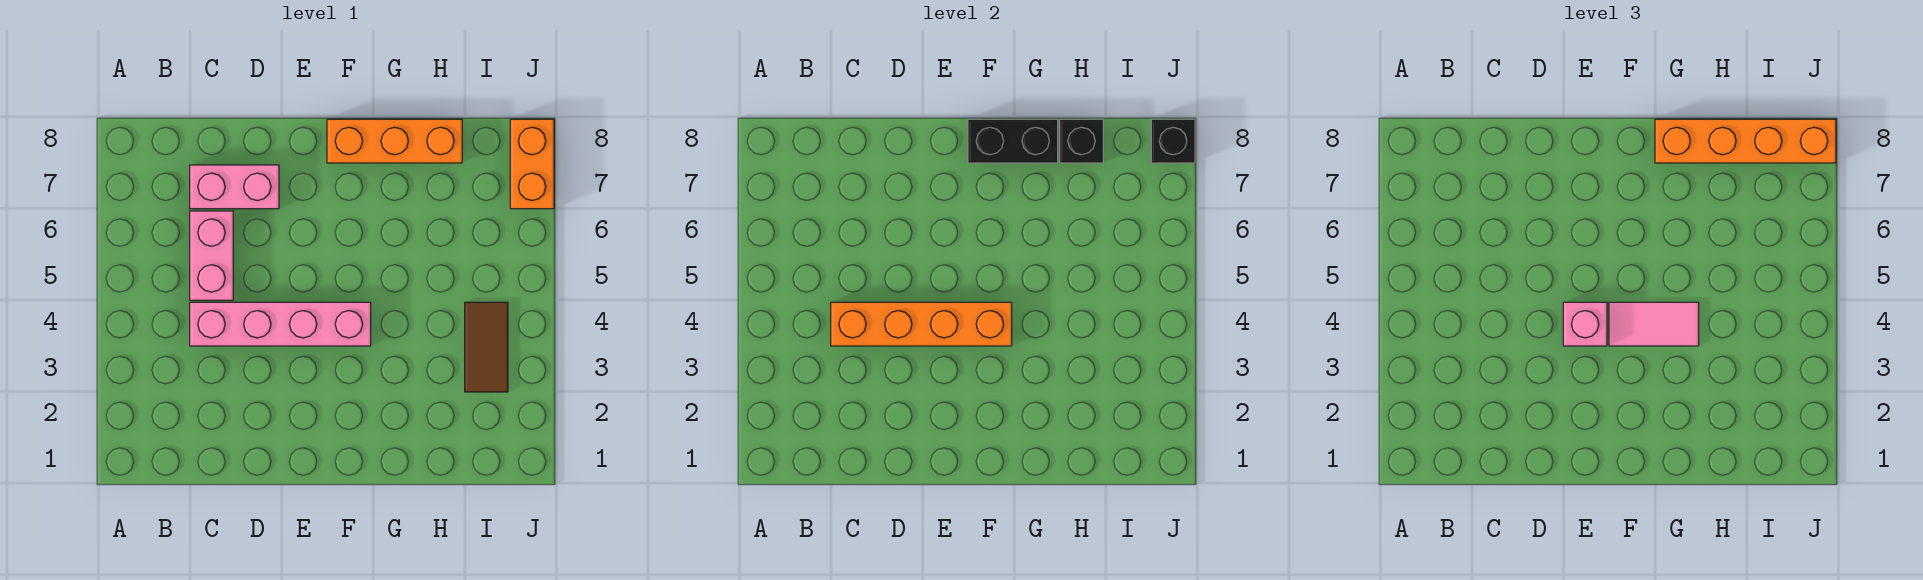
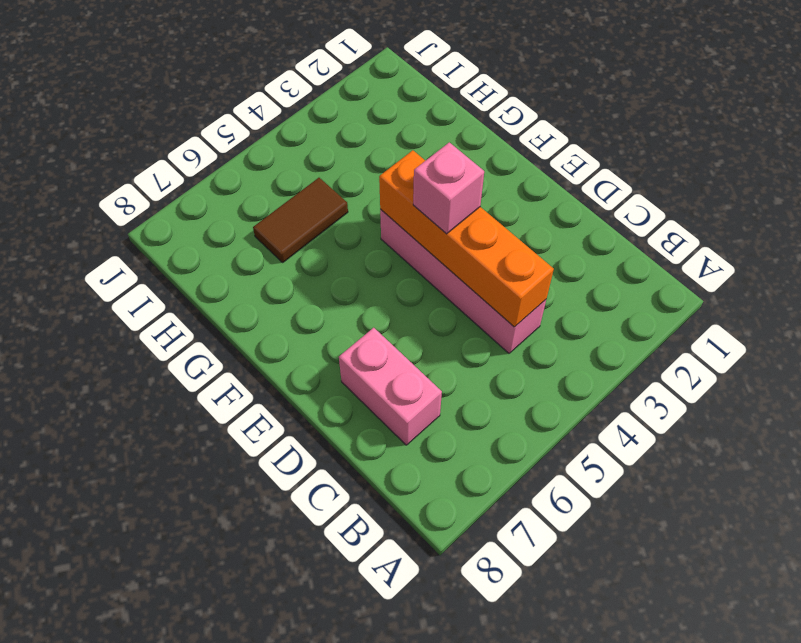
brown 1x2 tile [253,178,348,262] -> brown 1x2 tile moved to [465,302,508,392]
none -> pink 1x2 brick [190,211,233,300]
none -> orange 1x3 brick [327,119,462,163]
none -> orange 1x2 brick [510,119,554,209]

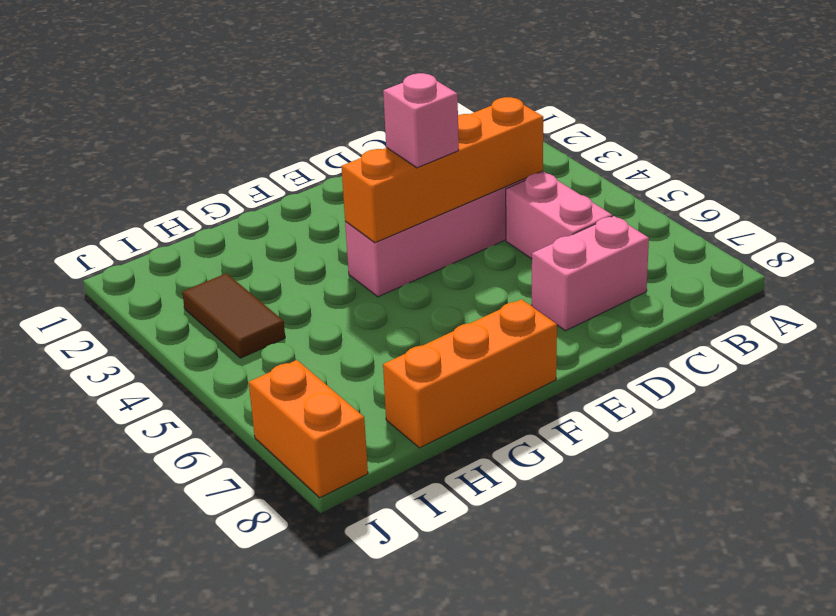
none -> black 1x2 brick [968,119,1058,163]
none -> black 1x1 brick [1060,119,1103,163]
none -> black 1x1 brick [1151,119,1195,163]

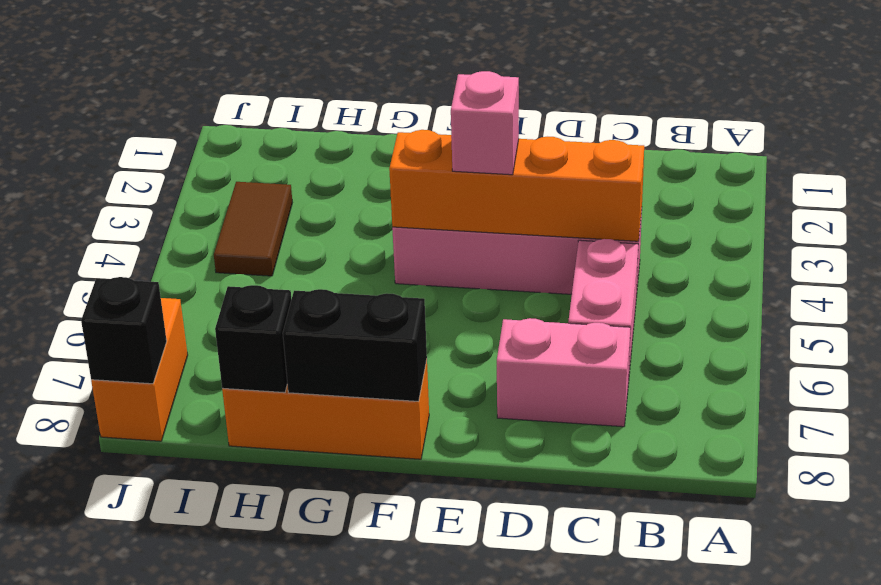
none -> pink 1x2 tile [1609,302,1699,346]
none -> orange 1x4 brick [1655,119,1836,163]

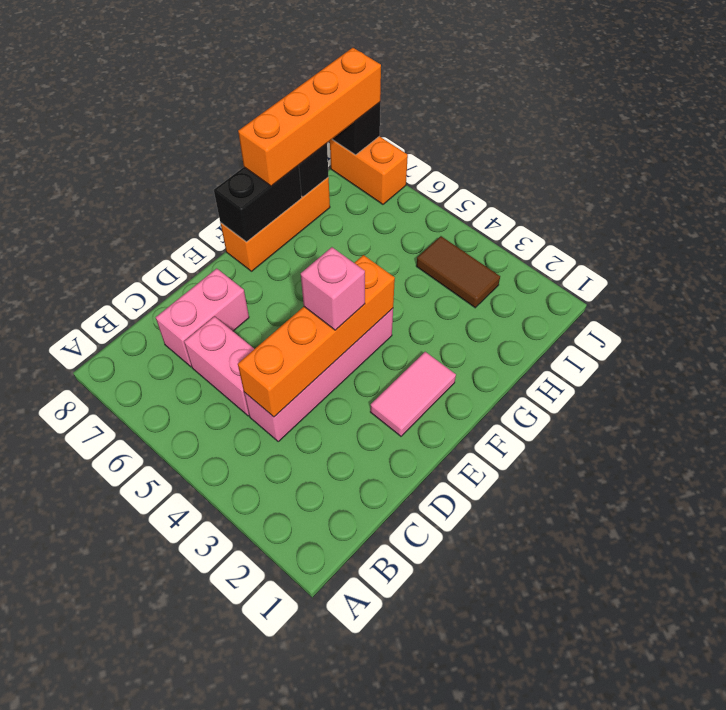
pink 1x2 tile [370,352,456,436] -> pink 1x2 tile moved to [1609,302,1699,346]

